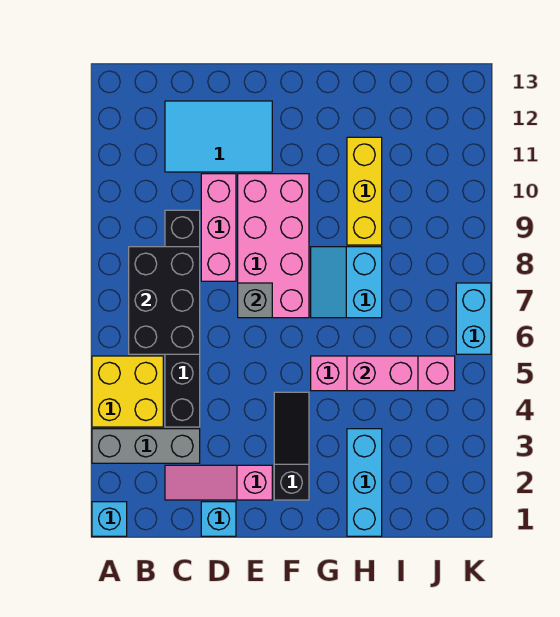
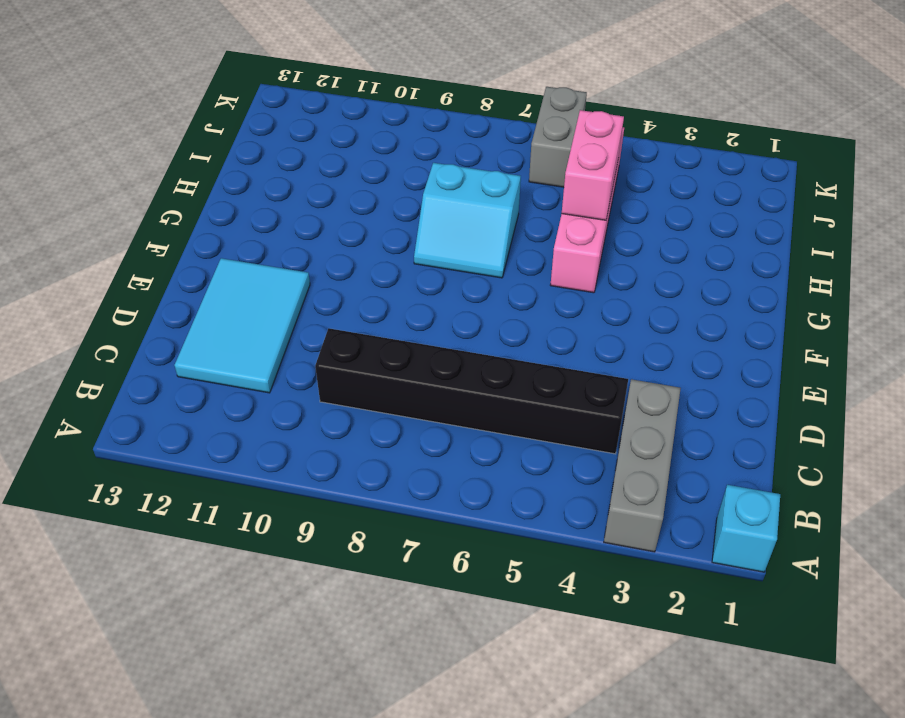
grey 1x2 brick [529,87,587,187] -> cyan 1x2 brick [456,283,491,354]
none -> yellow 2x2 brick [92,356,163,427]
none -> pink 1x3 slope [165,465,272,500]
none -> cyan 1x1 brick [201,502,236,536]

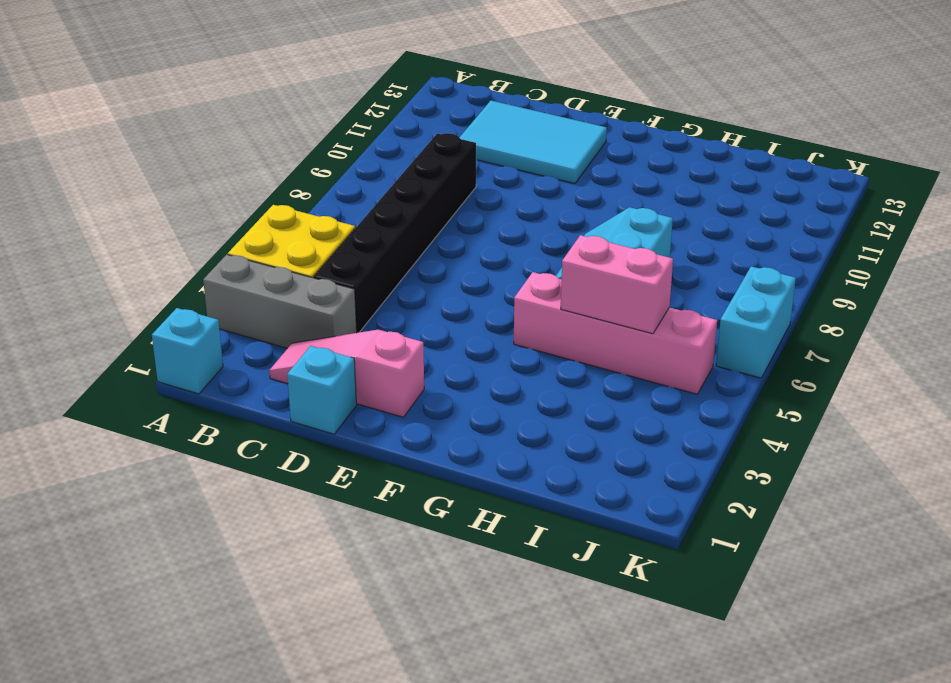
none -> pink 1x3 brick [201,174,236,281]
none -> pink 2x4 brick [238,174,309,318]
none -> black 1x3 slope [274,392,309,500]

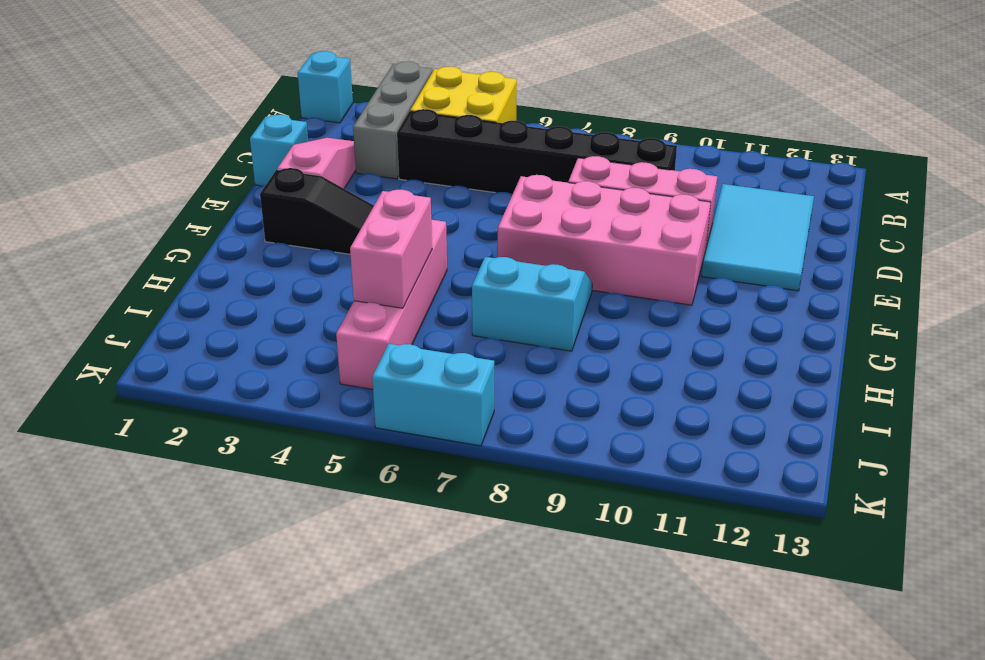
none -> cyan 1x3 brick [347,429,382,536]
none -> yellow 1x3 brick [347,137,382,245]
none -> black 2x3 brick [129,247,200,354]

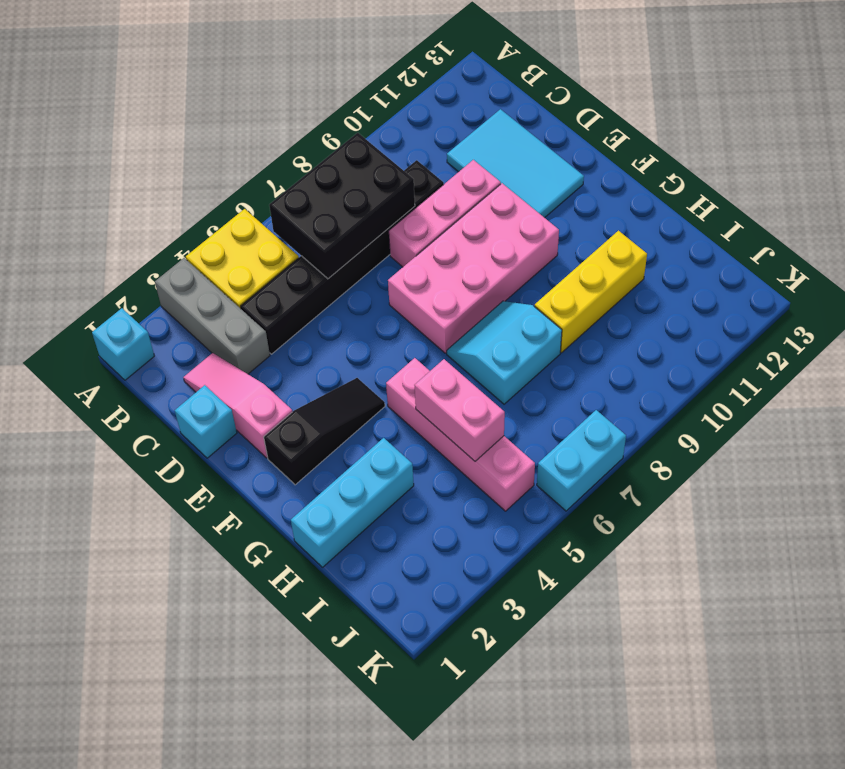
none -> grey 1x1 brick [238,283,272,318]

